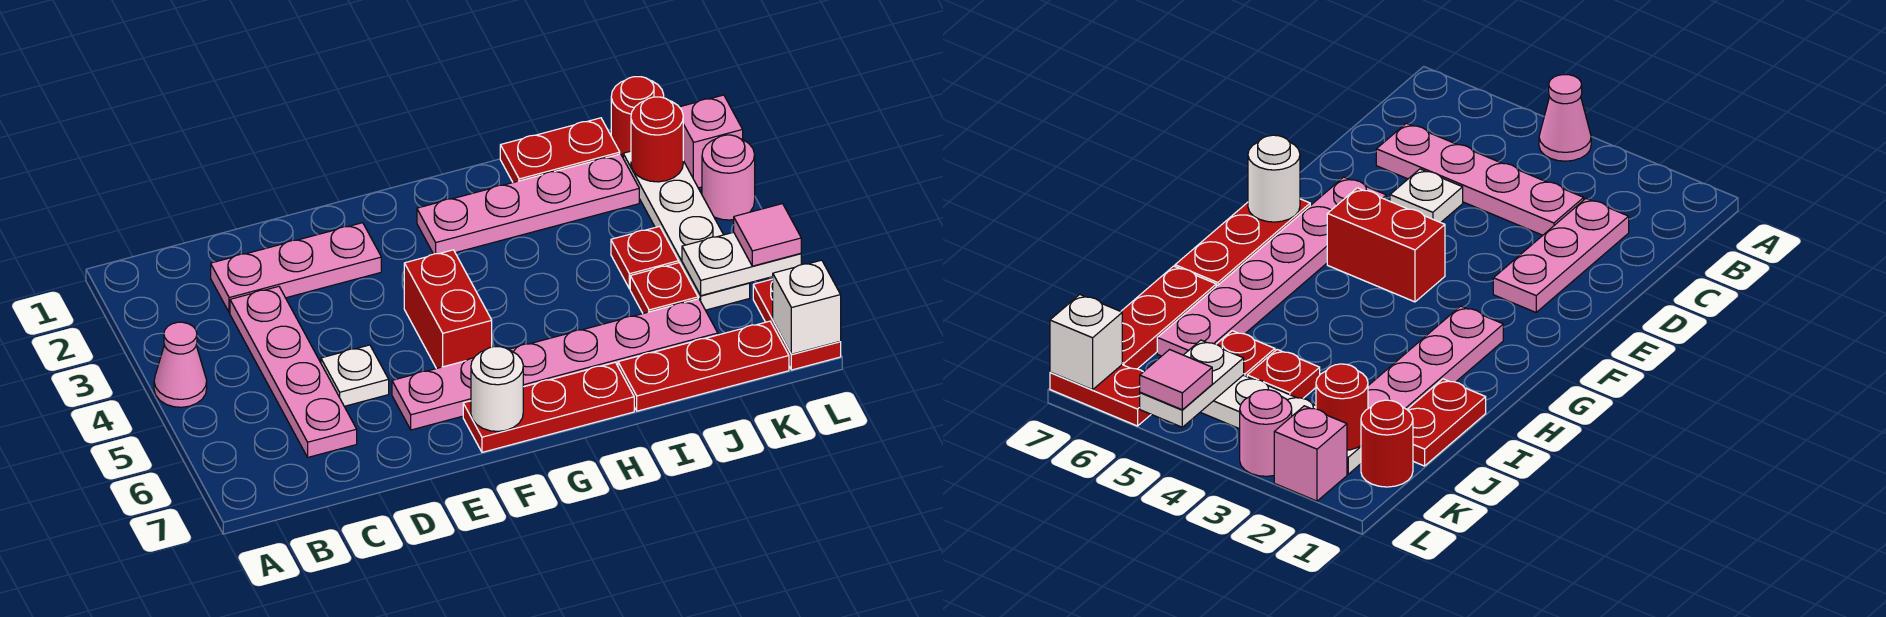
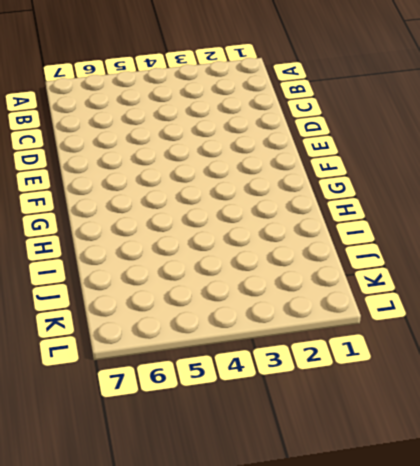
none -> pink 1x1 cone [154,322,207,407]
none -> pink 1x3 plate [211,223,381,313]
none -> pink 1x4 plate [230,286,357,457]

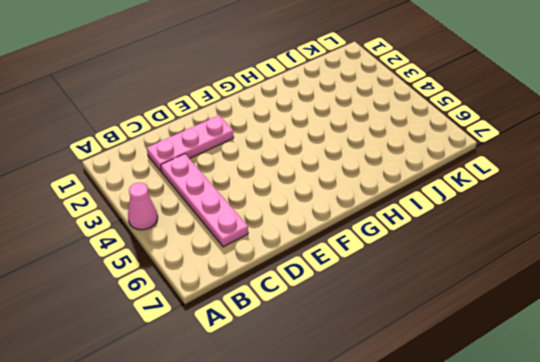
none -> white 1x1 plate [321,345,389,406]
none -> pink 1x6 plate [392,299,718,430]
none -> red 1x2 brick [404,250,492,368]

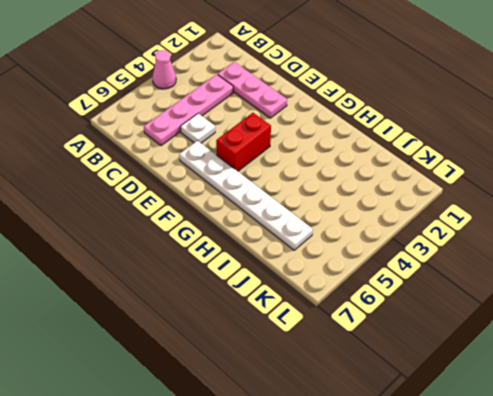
white 1x6 plate [179,141,313,250] -> pink 1x6 plate [392,299,718,430]
none -> red 1x3 plate [463,362,634,452]
none -> pink 1x4 plate [417,154,639,254]
none -> red 1x2 plate [500,118,620,183]

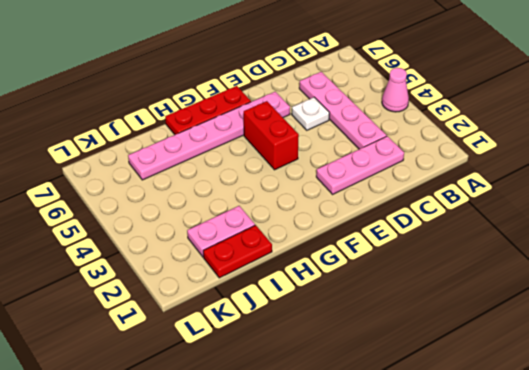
pink 1x2 plate [187,206,255,257] -> pink 1x4 plate [417,154,639,254]
none -> red 1x3 plate [618,321,789,411]
none -> red 1x1 plate [611,226,679,289]
none -> red 1x1 plate [630,263,698,313]

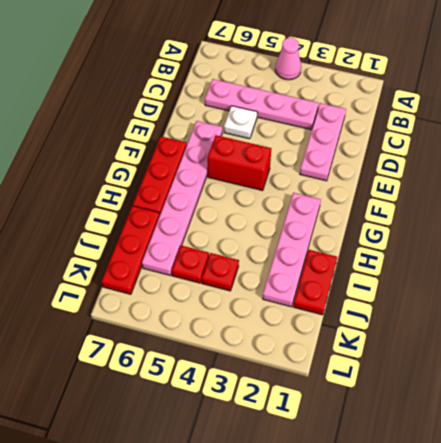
none -> red 1x1 round brick [611,77,664,157]
none -> white 1x4 plate [623,151,750,310]
none -> pink 1x1 brick [679,95,743,188]

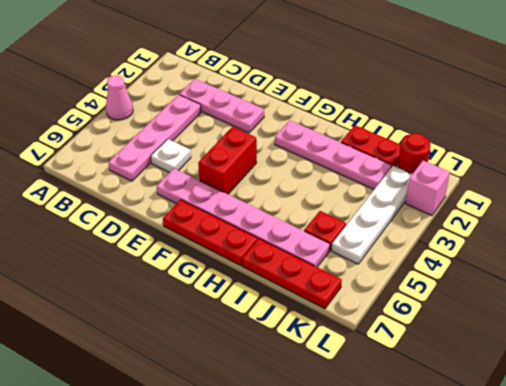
none -> red 1x1 plate [611,226,679,289]
none -> pink 1x1 round brick [702,135,755,220]
none -> red 1x2 plate [753,279,841,370]

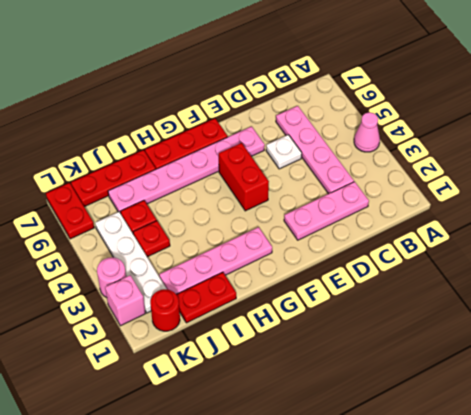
none -> white 1x1 round brick [471,347,523,431]
none -> red 1x1 round brick [631,97,683,182]
none -> white 1x2 plate [682,232,801,296]

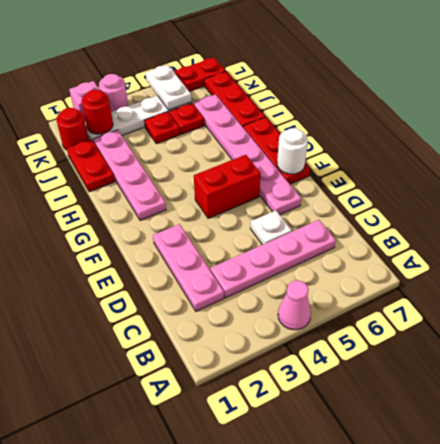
none -> white 1x1 brick [773,260,841,354]
none -> pink 1x1 tile [734,204,801,266]

